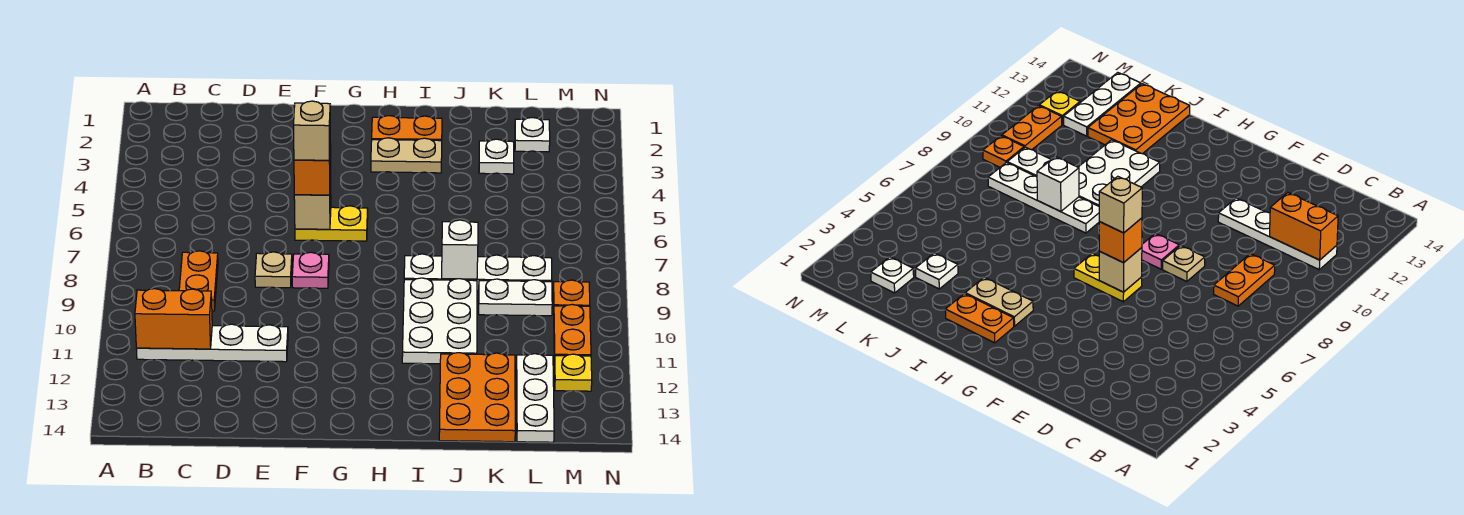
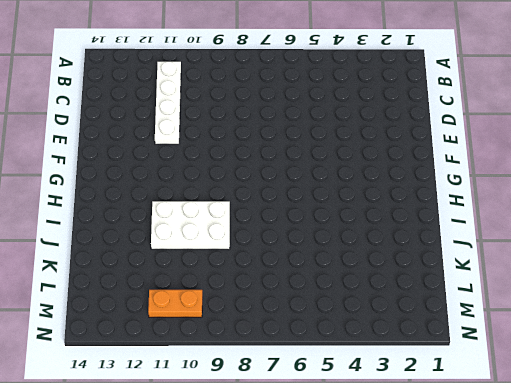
none -> orange 1x2 plate [179,251,218,311]
none -> tan 1x1 plate [255,252,292,288]
none -> yellow 1x2 plate [295,206,368,241]

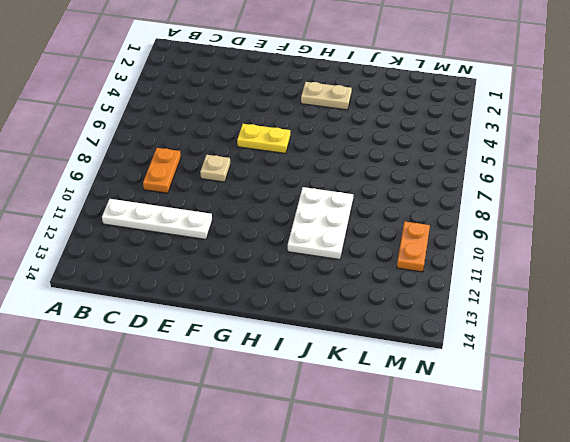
none -> pink 1x1 plate [292,252,329,288]
none -> orange 1x2 plate [372,116,442,141]
none -> white 1x4 plate [404,254,552,290]

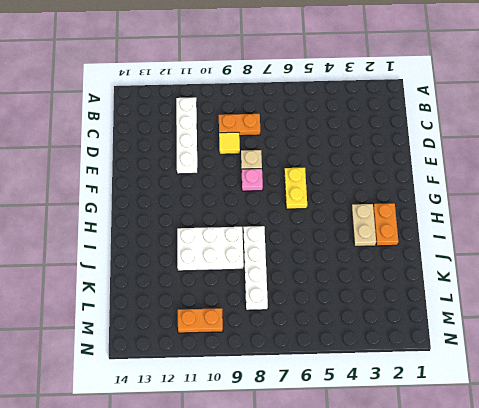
yellow 1x1 tile [219,132,240,154] -> none
none -> orange 2x3 plate [439,353,515,442]
none -> white 1x1 plate [479,139,514,174]
none -> white 1x2 plate [479,279,552,316]

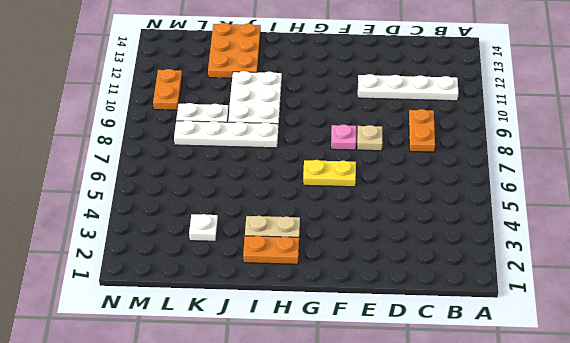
none -> white 1x1 plate [515,118,550,152]
none -> white 1x3 plate [516,354,554,442]
none -> orange 1x1 plate [553,280,590,308]

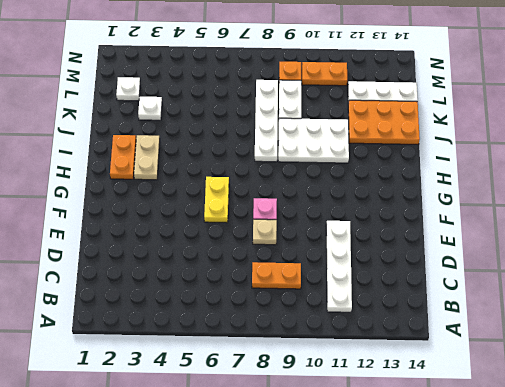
none -> yellow 1x1 plate [554,354,592,391]
none -> orange 1x2 brick [135,289,212,349]
none -> tan 1x1 brick [294,178,331,229]

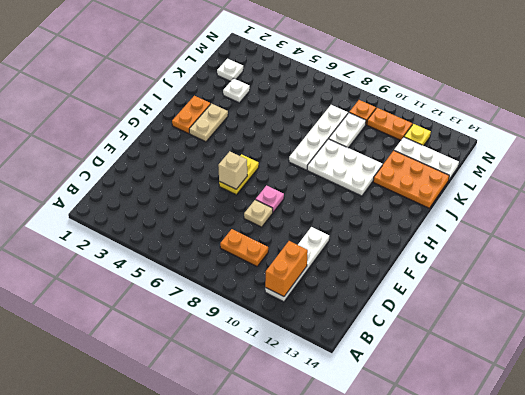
none -> white 1x1 brick [442,220,478,279]
none -> orange 1x1 brick [294,144,331,195]
none -> tan 1x1 brick [294,101,330,160]

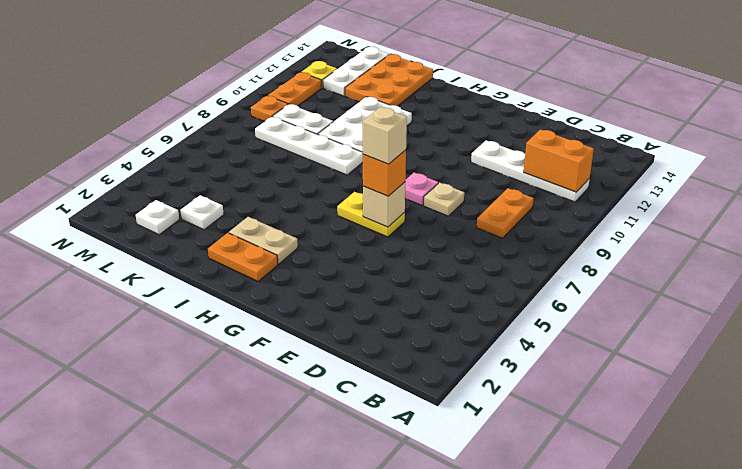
none -> white 1x1 brick [442,220,478,279]

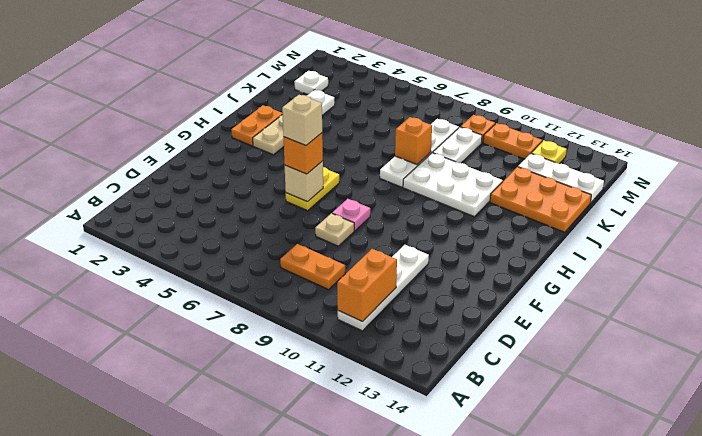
orange 1x1 brick [395,117,432,165] -> white 1x1 brick [442,220,478,279]

